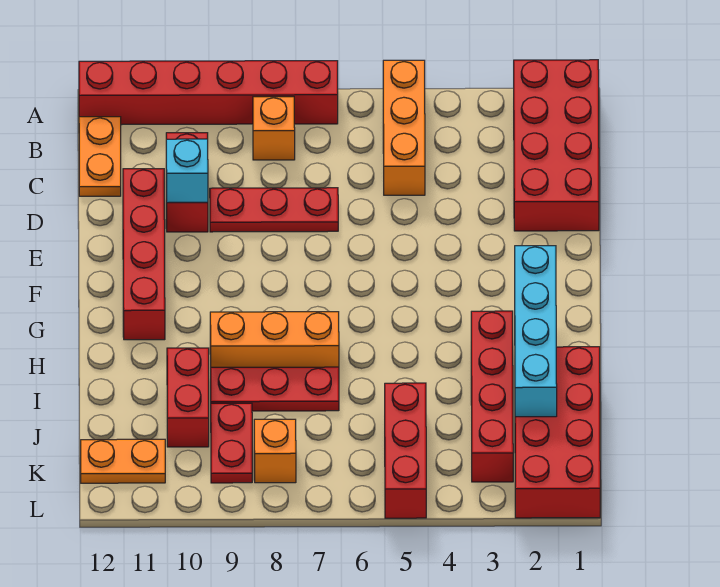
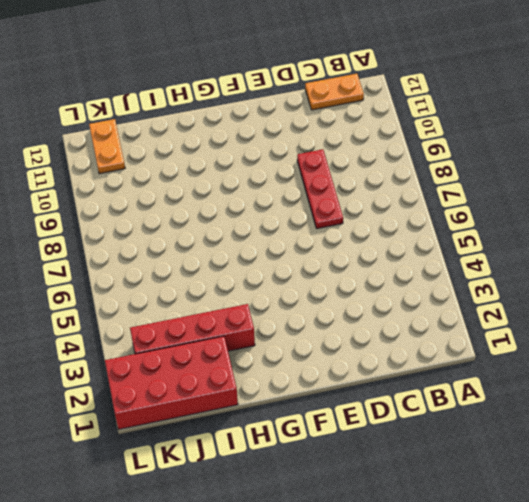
none -> red 2x4 brick [514,60,599,231]
none -> orange 1x3 brick [383,60,425,195]
none -> red 1x6 brick [79,61,338,125]

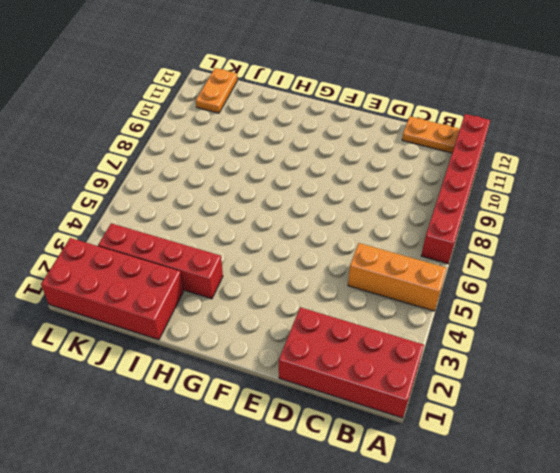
none -> orange 1x1 brick [253,97,295,160]
none -> red 1x2 brick [166,133,208,232]
none -> red 1x3 plate [210,188,338,232]

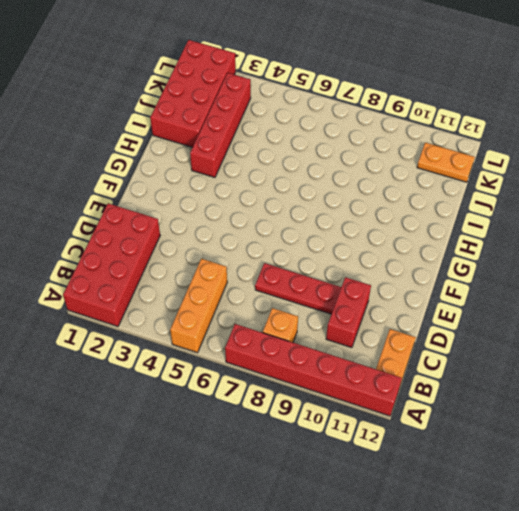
none -> red 1x4 brick [123,169,165,340]
none -> orange 1x3 brick [210,312,339,367]
none -> red 1x3 plate [211,367,339,411]

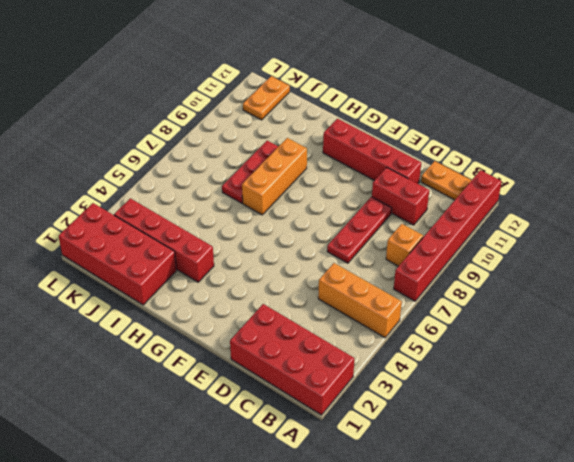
none -> red 1x2 brick [167,348,209,447]
none -> red 1x3 brick [385,383,426,518]
none -> red 1x2 plate [211,403,252,483]

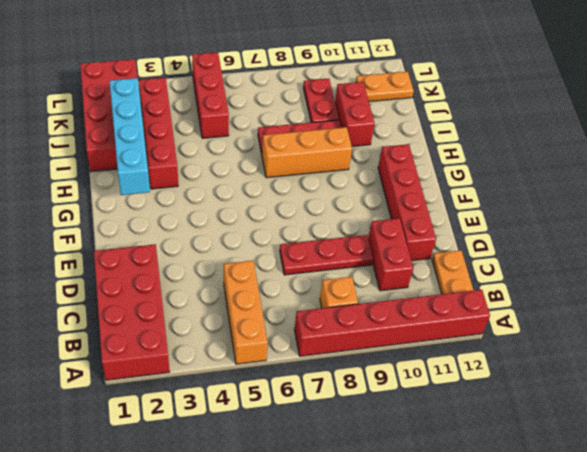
none -> orange 1x1 brick [254,419,296,483]
none -> cyan 1x1 brick [166,139,208,203]

